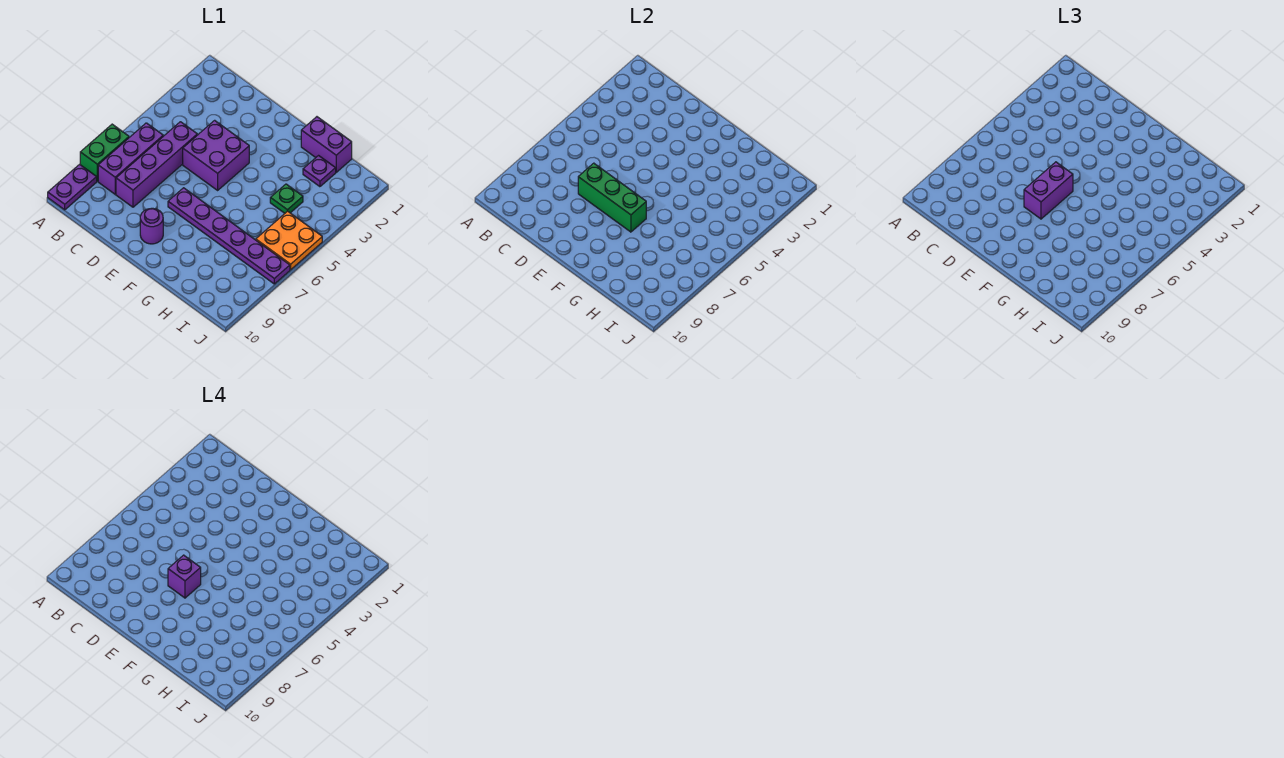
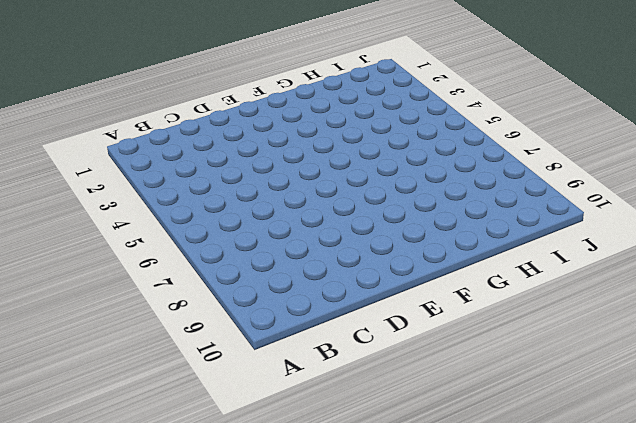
none -> green 1x2 brick [80,124,129,181]
none -> purple 1x2 plate [48,164,97,210]
none -> purple 1x3 brick [98,123,163,194]

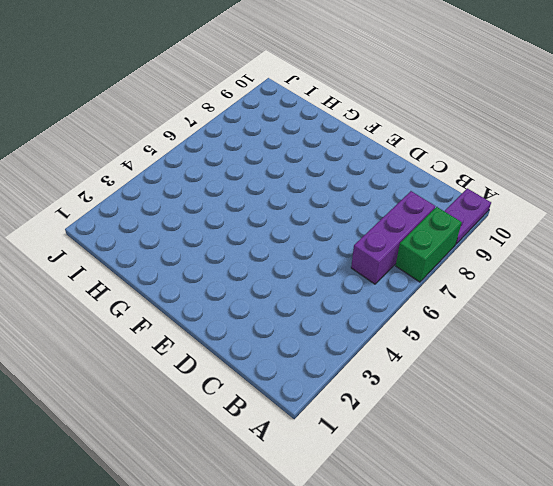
none -> purple 1x4 brick [116,122,197,207]
none -> purple 2x2 brick [183,120,249,190]
none -> purple 1x6 plate [168,188,290,284]

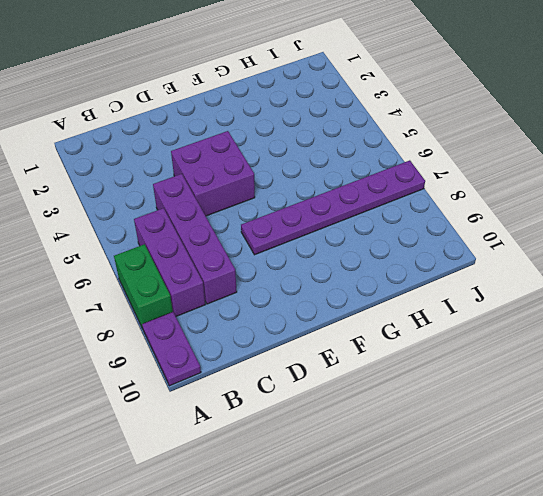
none -> purple 1x1 round brick [140,208,163,244]
none -> purple 1x2 brick [301,117,352,172]
none -> purple 1x1 plate [303,156,336,187]

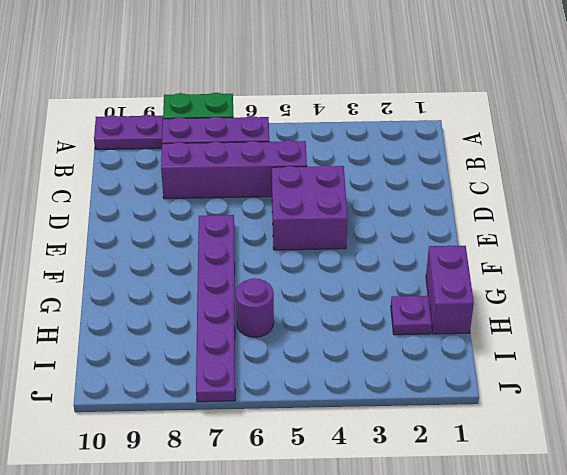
purple 1x1 round brick [236,278,274,337] -> purple 1x1 round brick moved to [140,208,163,244]
none -> green 1x1 plate [270,184,303,213]
none -> orange 2x2 plate [256,211,322,270]
none -> green 1x3 brick [578,163,646,232]

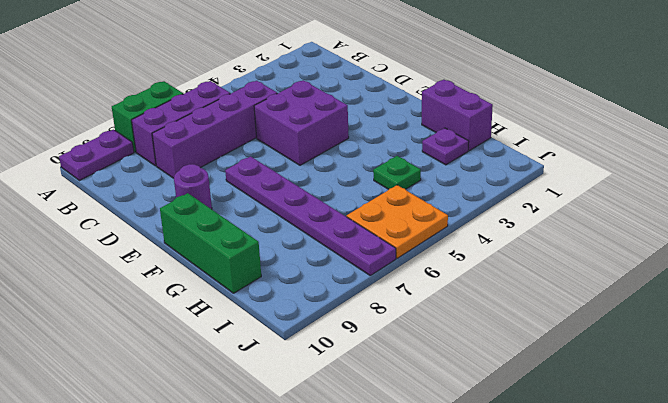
green 1x3 brick [160,193,261,293] -> green 1x3 brick moved to [578,163,646,232]
none -> purple 1x2 brick [1024,162,1073,219]
none -> purple 1x1 brick [168,555,201,598]

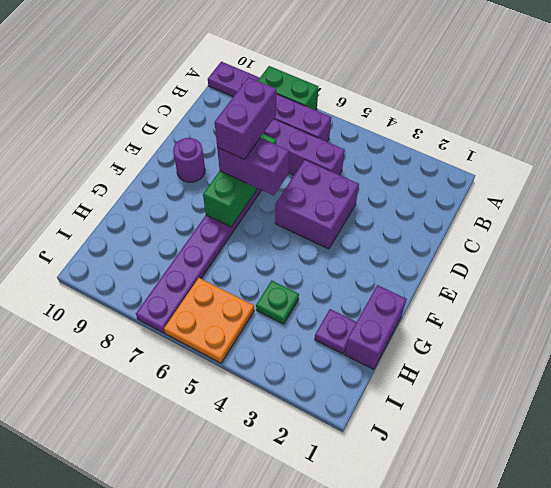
purple 1x2 brick [215,77,276,159] -> purple 1x1 brick [168,555,201,598]

